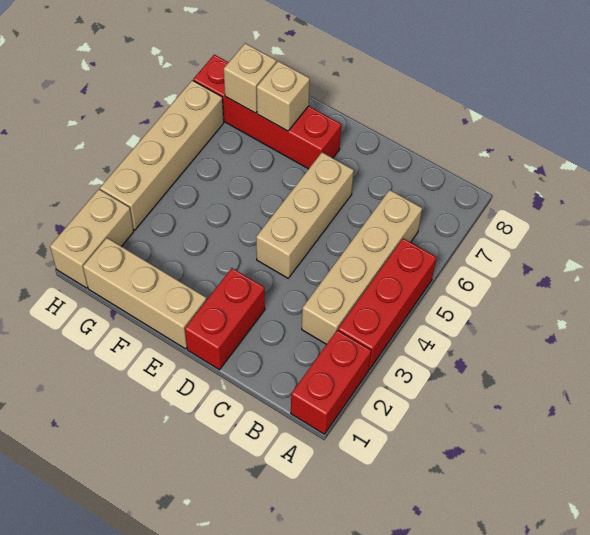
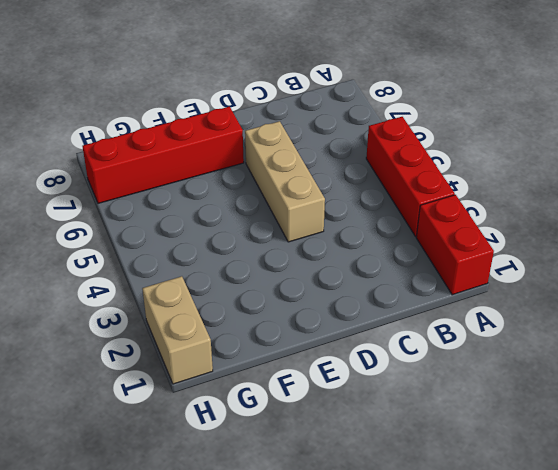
none -> tan 1x4 brick [302,190,422,344]
none -> red 1x2 brick [185,268,265,370]

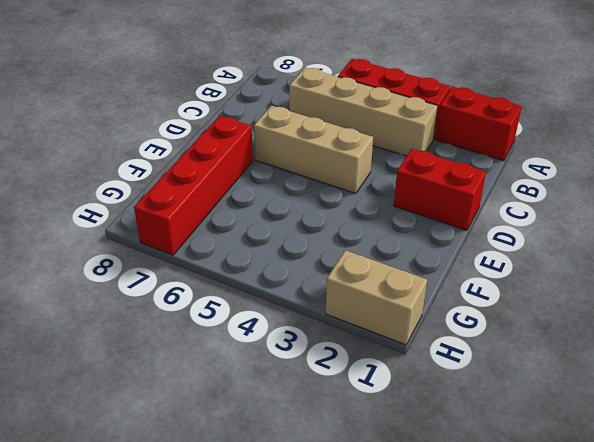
none -> tan 1x3 brick [83,238,206,349]
none -> tan 1x4 brick [100,80,224,230]

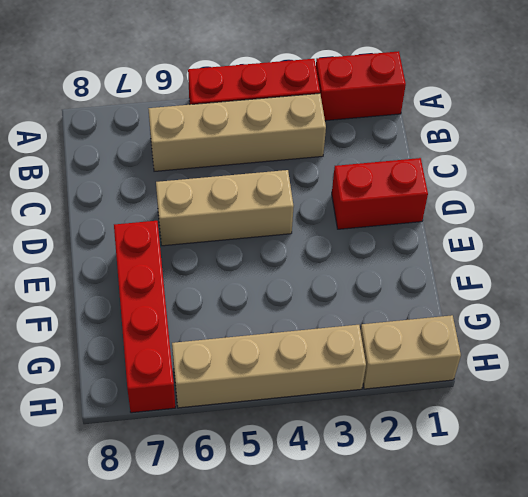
none -> tan 1x3 brick [83,238,206,349]
none -> tan 1x1 brick [257,61,310,131]

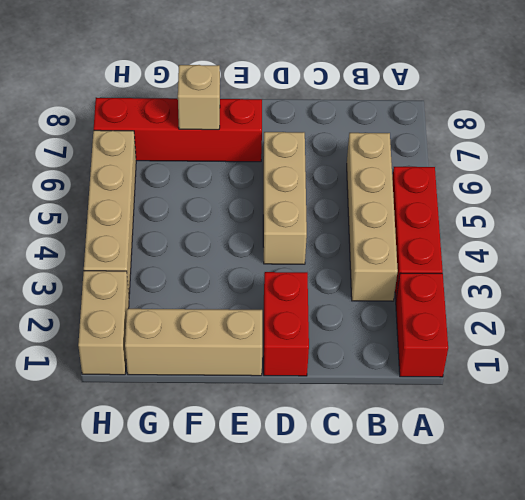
none -> tan 1x1 brick [224,43,276,113]

